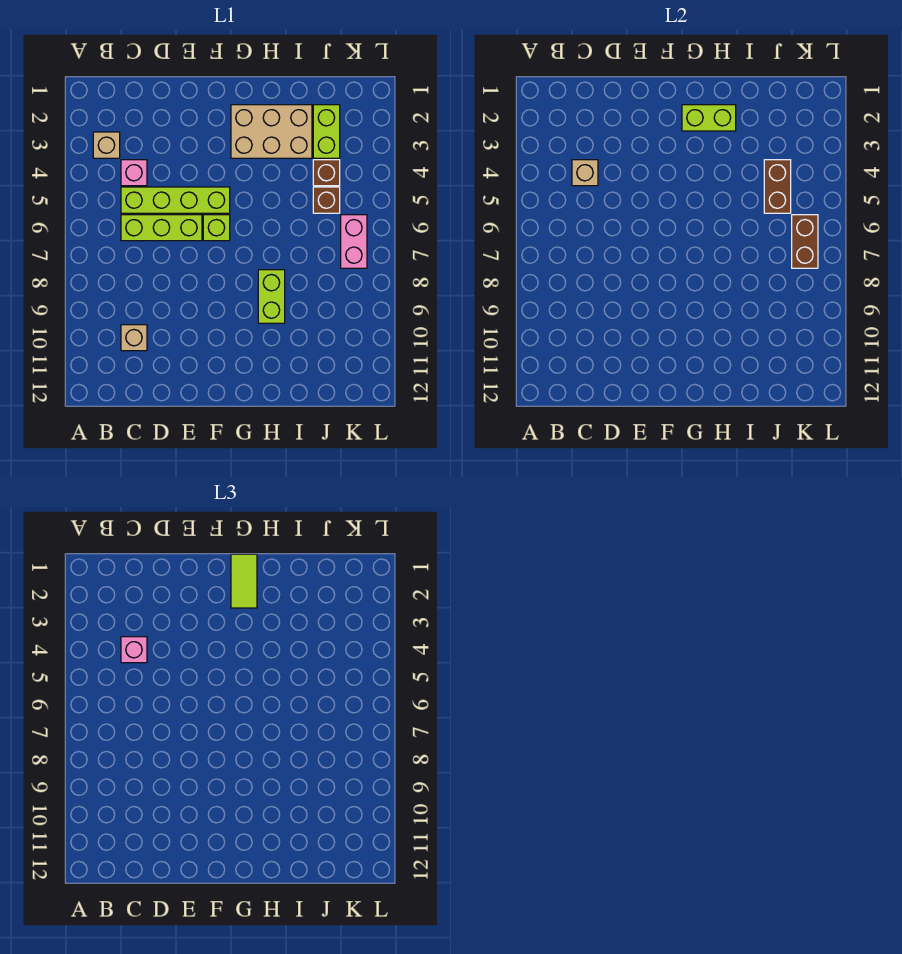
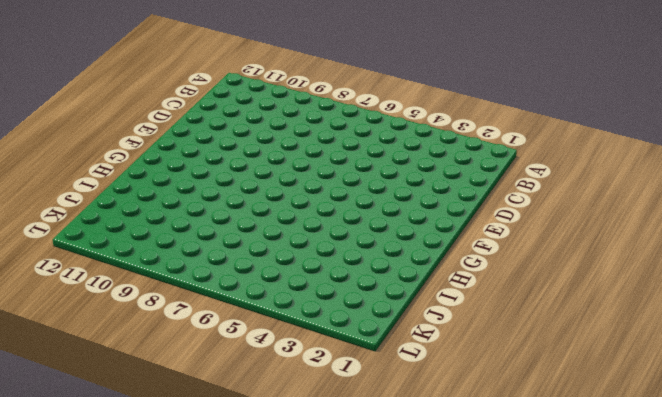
none -> tan 1x1 brick [93,132,120,158]
none -> pink 1x1 brick [121,160,147,186]
none -> lime 1x4 brick [121,187,230,213]

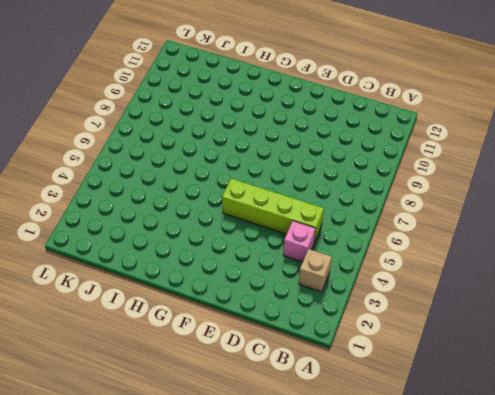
none -> lime 1x3 brick [121,215,202,241]
none -> tan 1x1 brick [121,325,147,351]
none -> lime 1x1 brick [203,215,230,241]

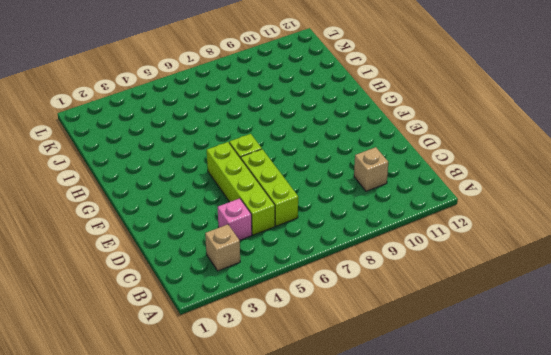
none -> tan 2x3 brick [231,105,312,158]
none -> lime 1x2 brick [258,270,285,323]
none -> lime 1x2 brick [313,105,340,158]

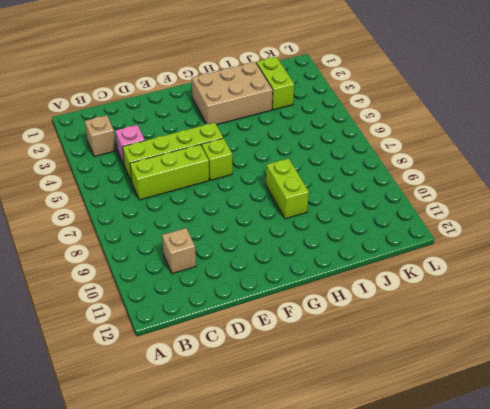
none -> brown 1x1 brick [313,160,340,186]
none -> brown 1x1 brick [313,187,340,213]
none -> pink 1x2 brick [341,215,367,268]

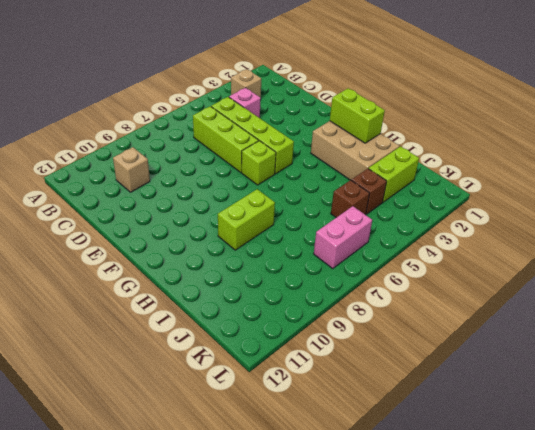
none -> tan 1x1 brick [572,160,598,186]
none -> brown 1x2 brick [764,160,791,213]
none -> brown 1x2 brick [792,215,818,268]

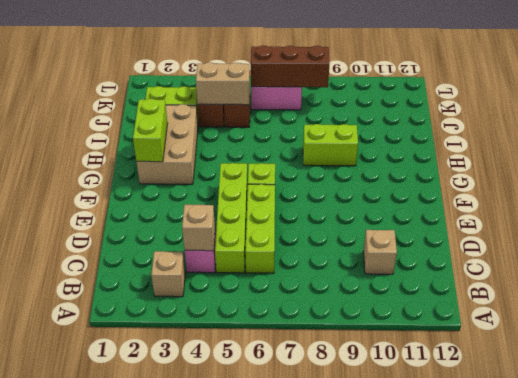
tan 1x2 brick [196,62,250,105] -> brown 1x2 brick [764,160,791,213]
brown 1x3 brick [251,45,330,87] -> brown 1x2 brick [792,215,818,268]
none -> pink 1x1 brick [121,637,147,663]
none -> lime 1x2 tile [231,554,257,608]

